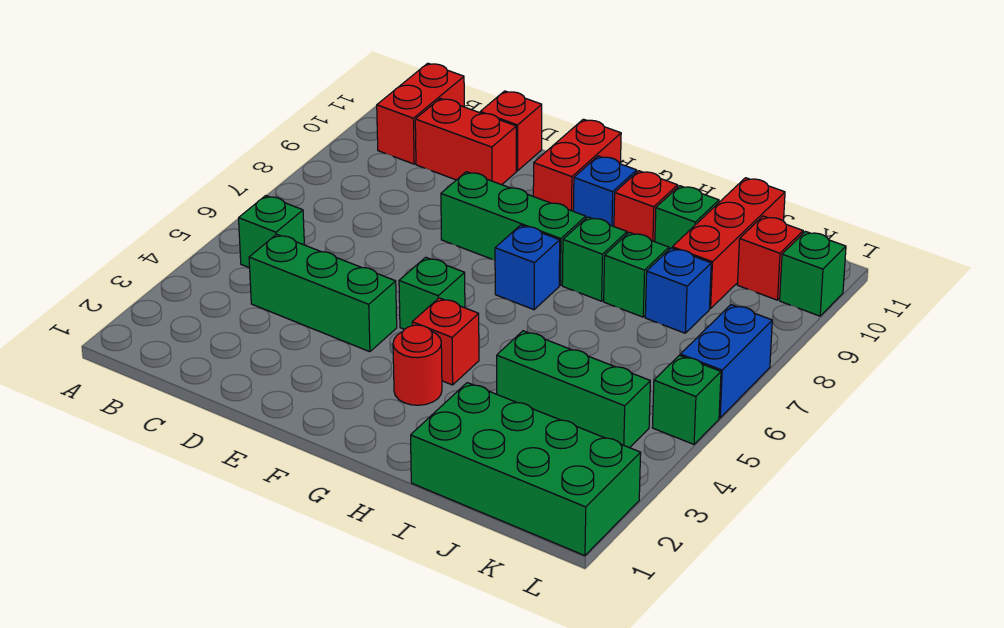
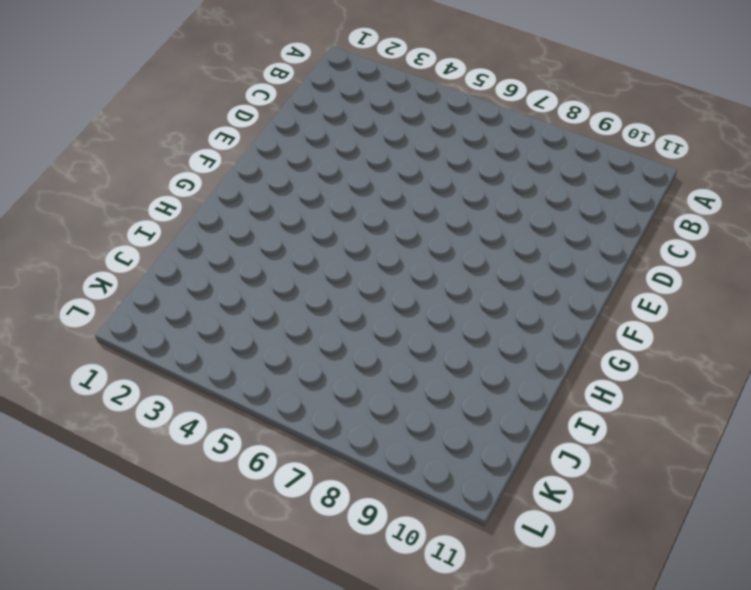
none -> green 1x1 brick [239,196,304,268]
none -> red 1x2 brick [377,63,464,164]
none -> green 1x3 brick [249,234,397,352]

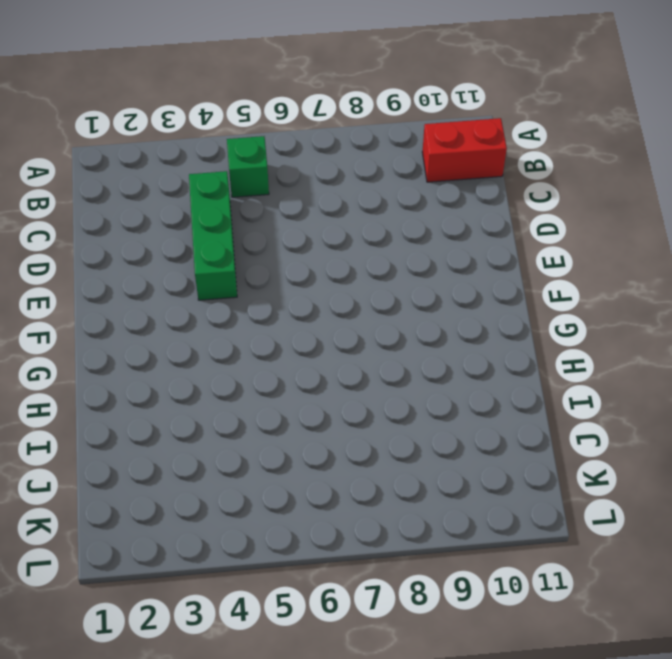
none -> red 1x2 brick [415,98,516,185]
none -> red 1x1 brick [480,91,542,171]
none -> green 1x3 brick [441,172,586,285]

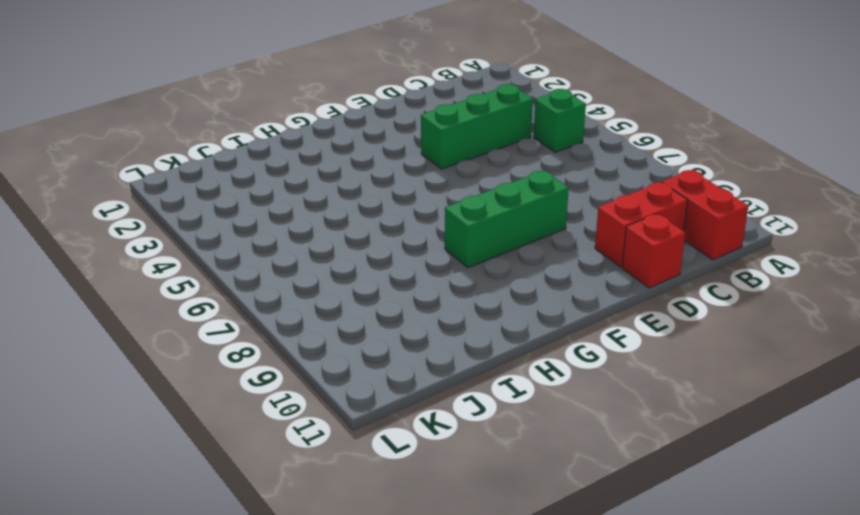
none -> green 1x1 brick [399,257,465,329]
none -> red 1x2 brick [533,119,621,211]
none -> red 1x1 round brick [393,325,442,405]

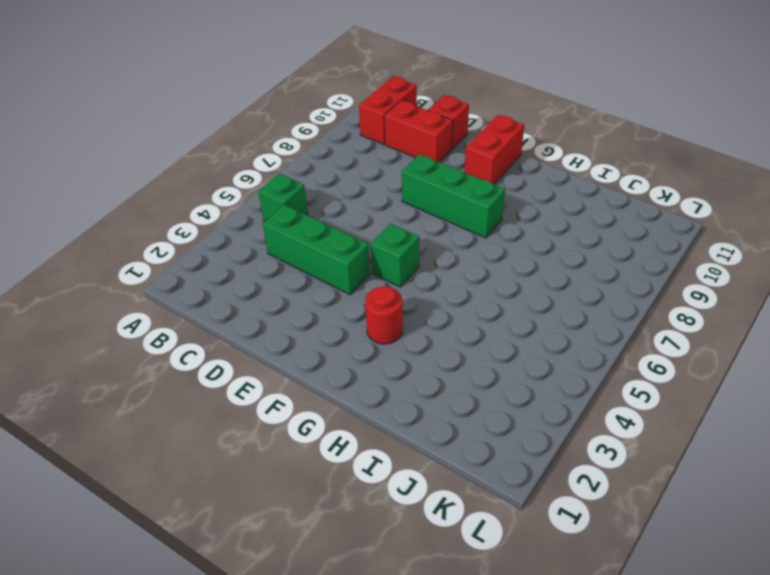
none -> red 1x1 brick [412,298,479,385]
none -> blue 1x1 brick [495,225,560,310]
none -> blue 1x1 brick [573,156,637,226]

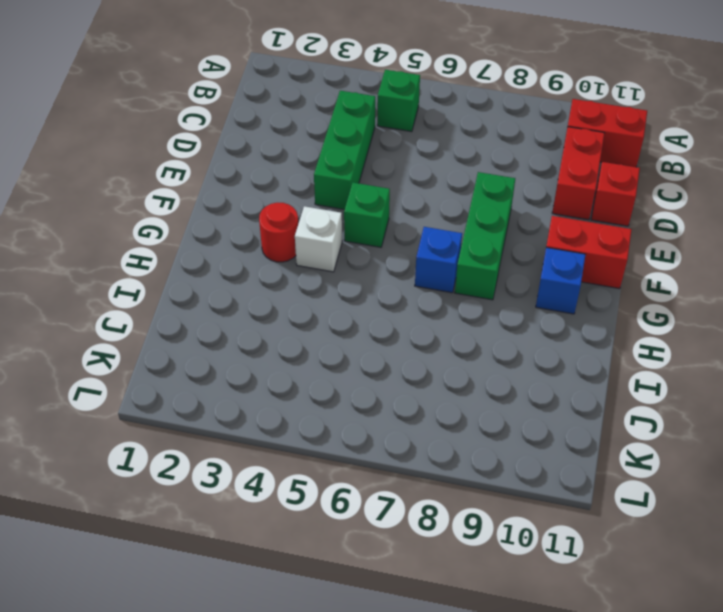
white 1x1 brick [295,206,342,272] -> red 1x1 brick [412,298,479,385]
none -> green 1x1 brick [562,217,627,301]
none -> red 1x1 brick [614,171,678,242]
none -> green 2x4 brick [411,383,641,556]

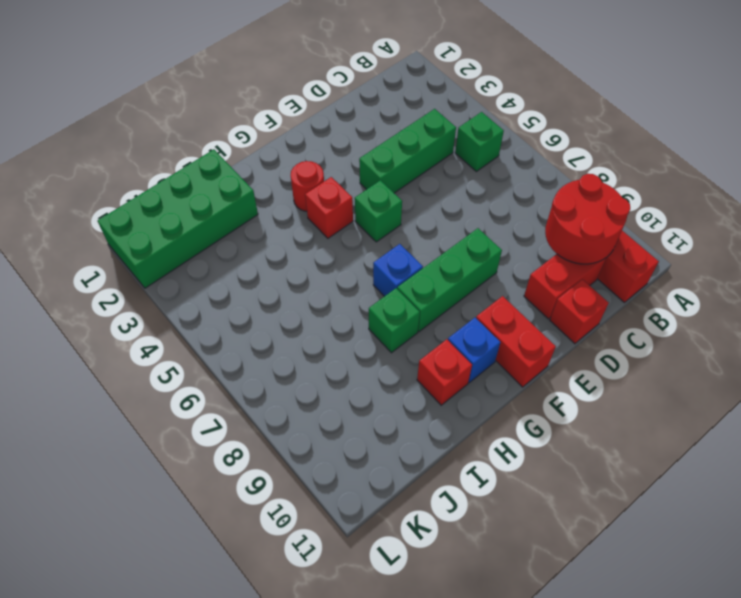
red 2x2 round brick [545,174,630,264] -> none
none -> green 1x3 brick [497,331,650,448]
none -> green 1x1 brick [604,232,669,317]
none -> green 1x1 brick [655,186,719,249]

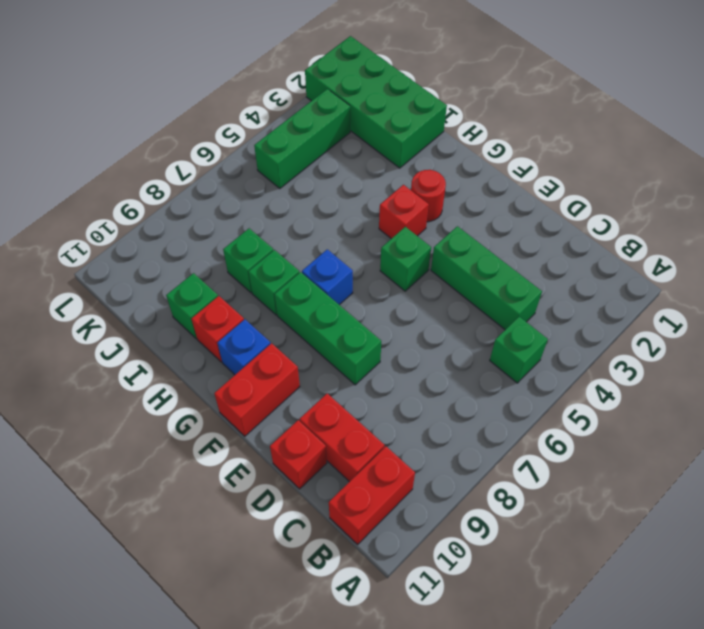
green 1x3 brick [254,89,350,188] -> green 1x3 brick turned to [497,331,650,448]
none -> blue 1x1 brick [645,248,711,333]
none -> red 1x3 brick [672,178,785,309]
none -> red 1x1 brick [737,216,803,300]

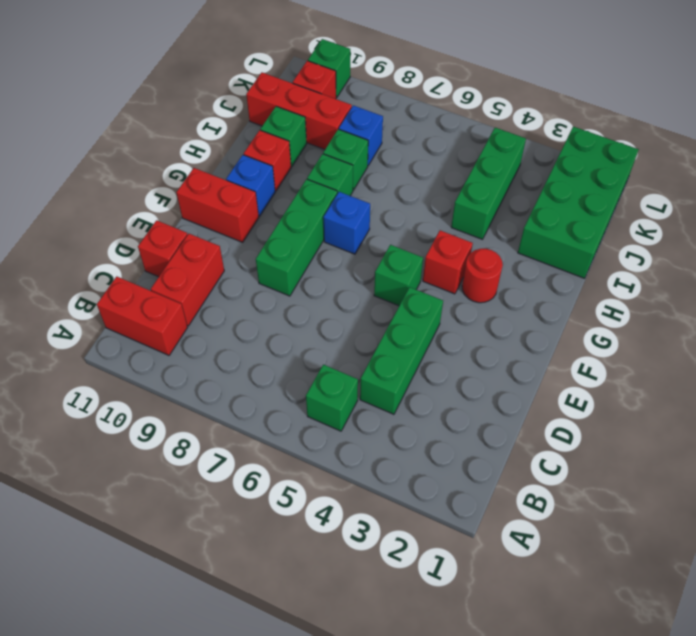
none -> green 1x1 brick [653,355,721,444]
none -> blue 1x2 brick [680,305,772,418]

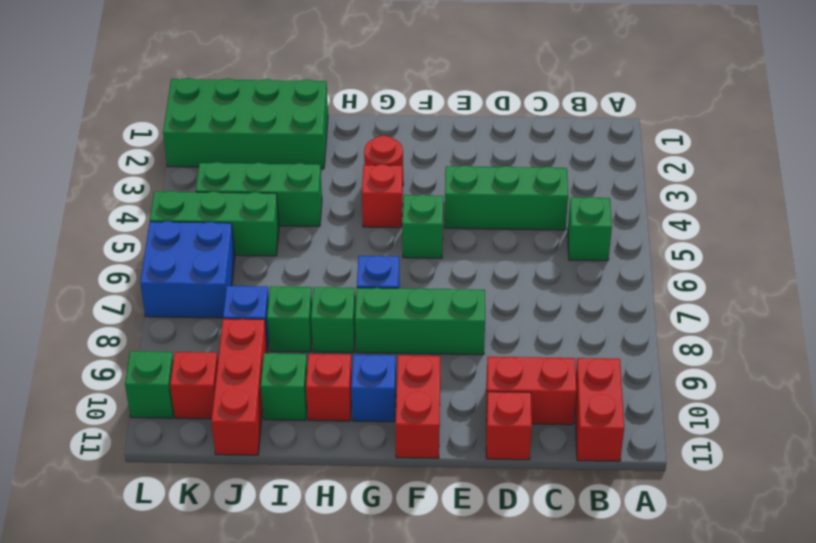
green 1x3 brick [150,191,279,256] -> green 1x1 brick [653,355,721,444]
blue 2x2 brick [140,221,235,318] -> blue 1x2 brick [680,305,772,418]

